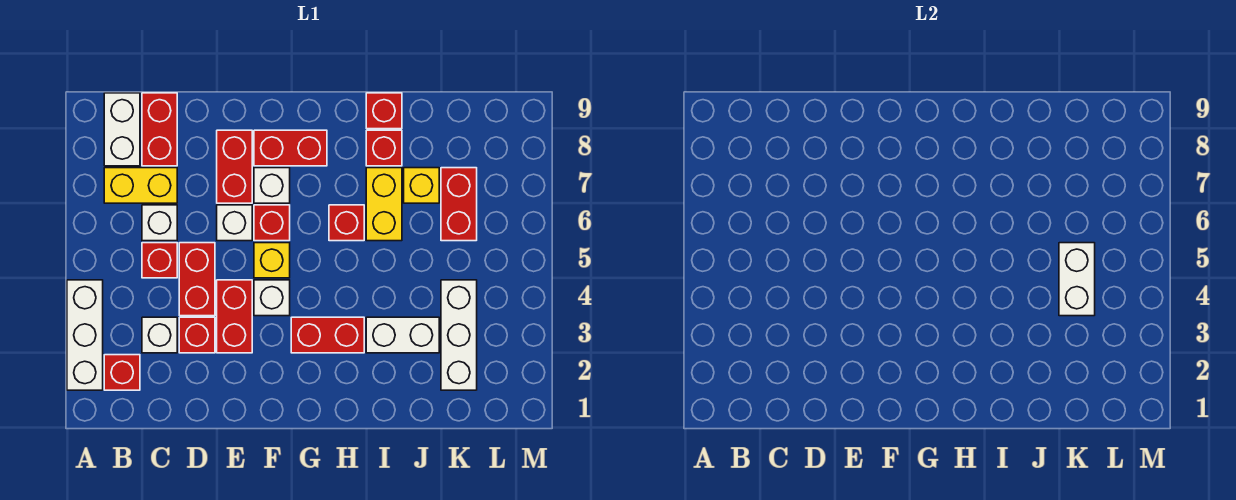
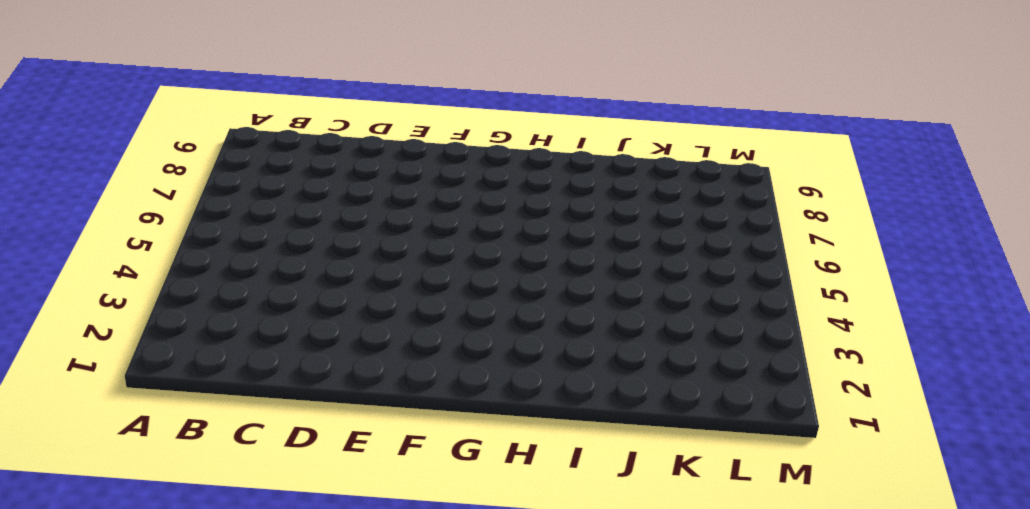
none -> white 1x3 brick [67,280,103,390]
none -> red 1x1 brick [104,355,140,390]
none -> yellow 1x2 brick [104,168,177,203]

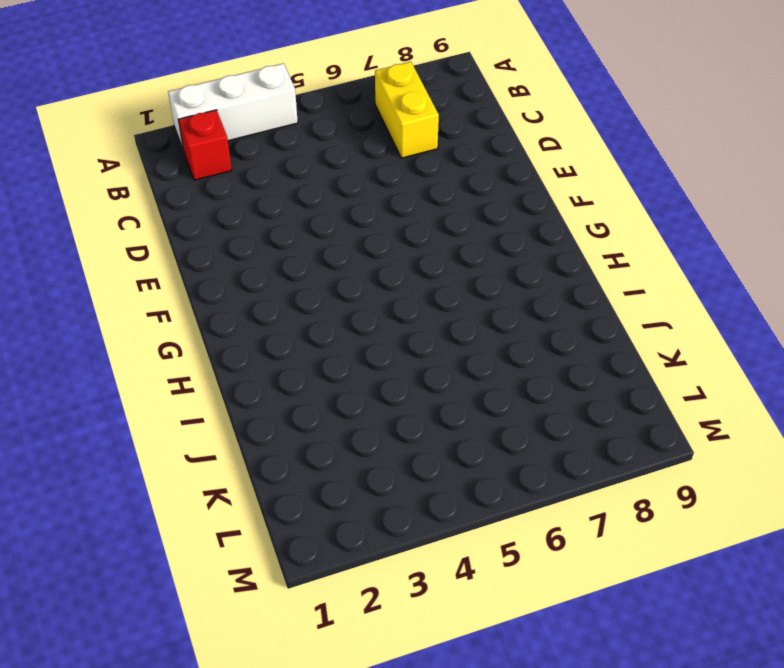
none -> white 1x2 brick [104,93,140,166]
none -> white 1x1 brick [142,317,177,353]
none -> red 1x1 brick [142,243,177,278]

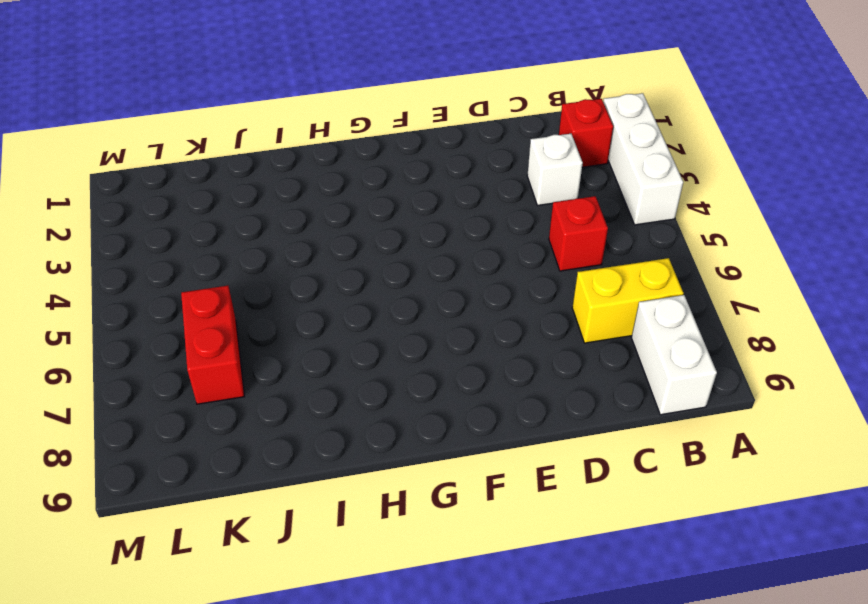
none -> white 1x1 brick [142,205,177,241]
none -> red 1x2 brick [142,93,177,166]
none -> red 1x1 brick [179,317,215,353]

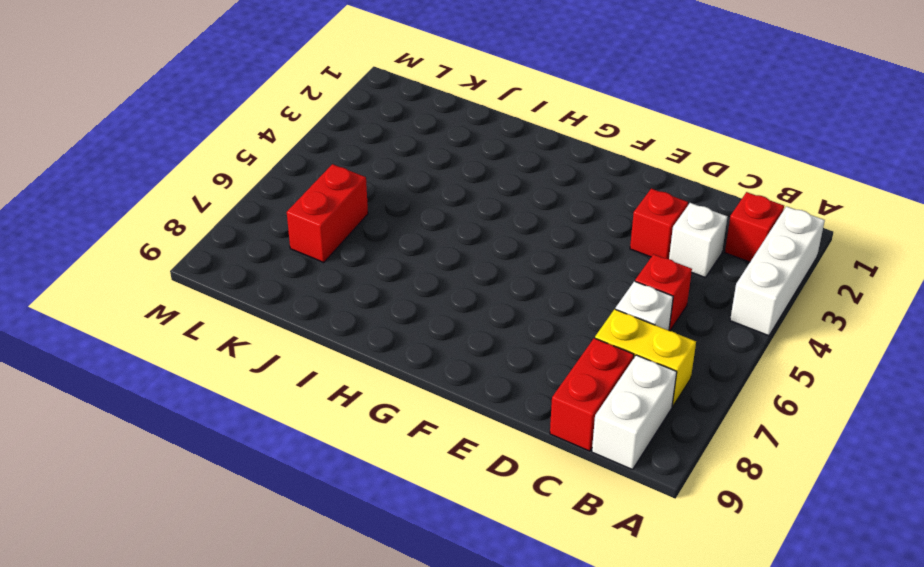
none -> red 1x2 brick [179,243,215,316]
none -> red 1x2 brick [217,280,252,353]
none -> white 1x1 brick [217,205,252,241]

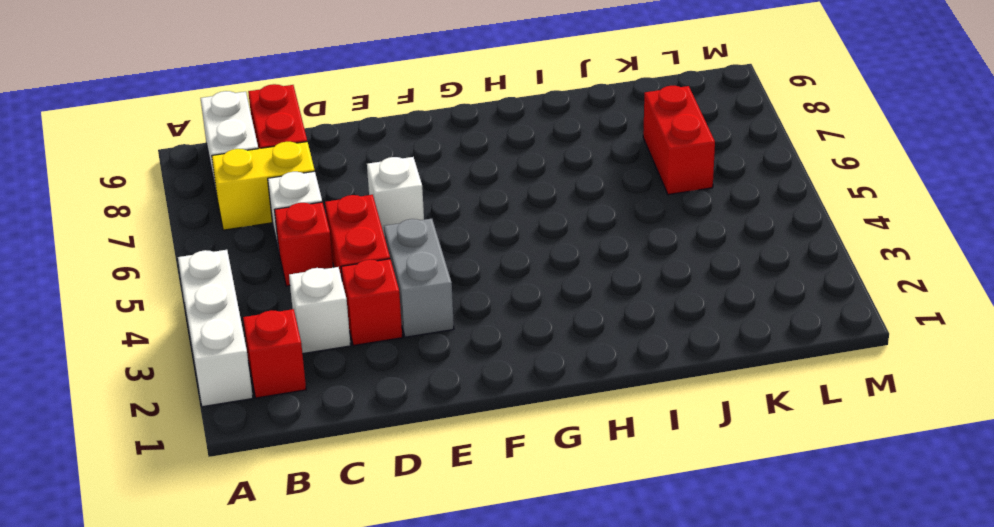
grey 1x2 brick [384,219,454,337] -> red 1x2 brick [217,280,252,353]
none -> red 1x2 brick [217,130,252,203]
none -> white 1x1 brick [254,280,290,316]
none -> yellow 1x1 brick [254,243,290,278]

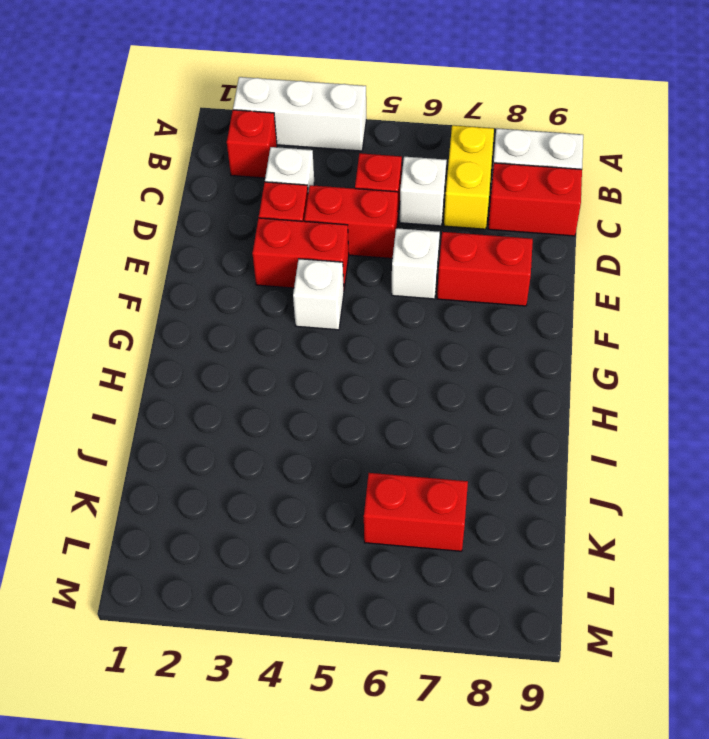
none -> yellow 1x1 brick [254,243,290,278]
none -> red 1x1 brick [254,205,290,241]
none -> white 1x1 brick [254,168,290,203]

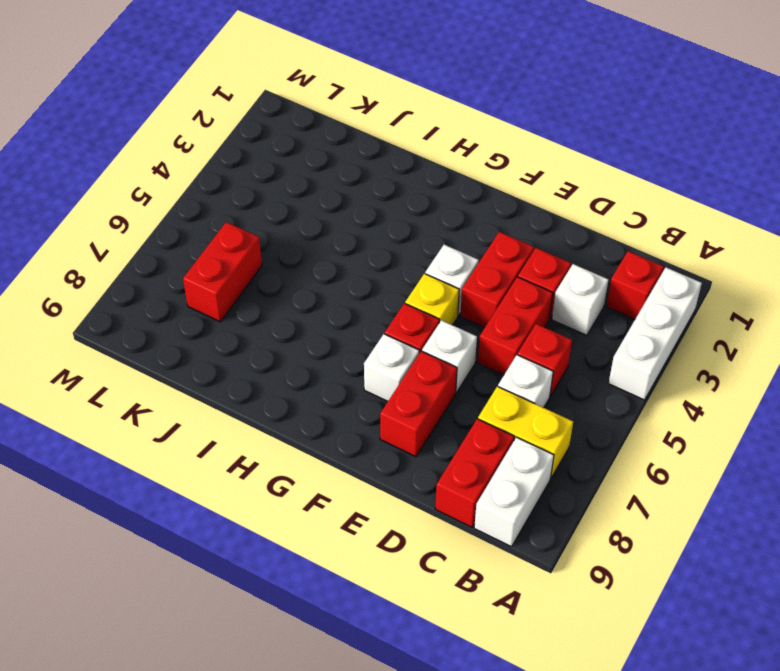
none -> red 1x2 brick [254,130,327,166]
none -> red 1x2 brick [291,317,364,353]
none -> red 1x1 brick [329,205,364,241]

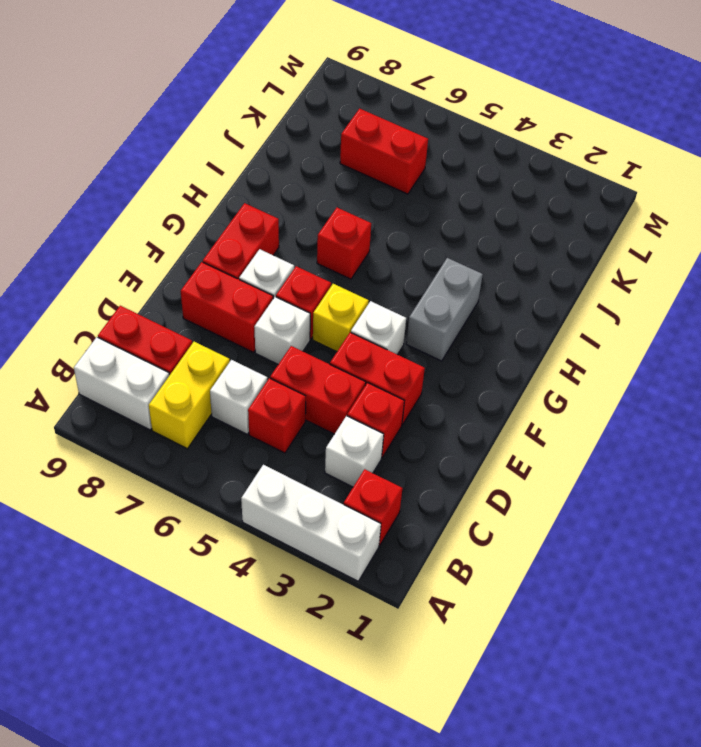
grey 1x2 brick [406,258,483,361] -> red 1x2 brick [291,317,364,353]
none -> white 1x2 brick [366,317,439,353]
none -> yellow 1x2 brick [366,168,402,241]
none -> red 1x1 brick [366,130,402,166]

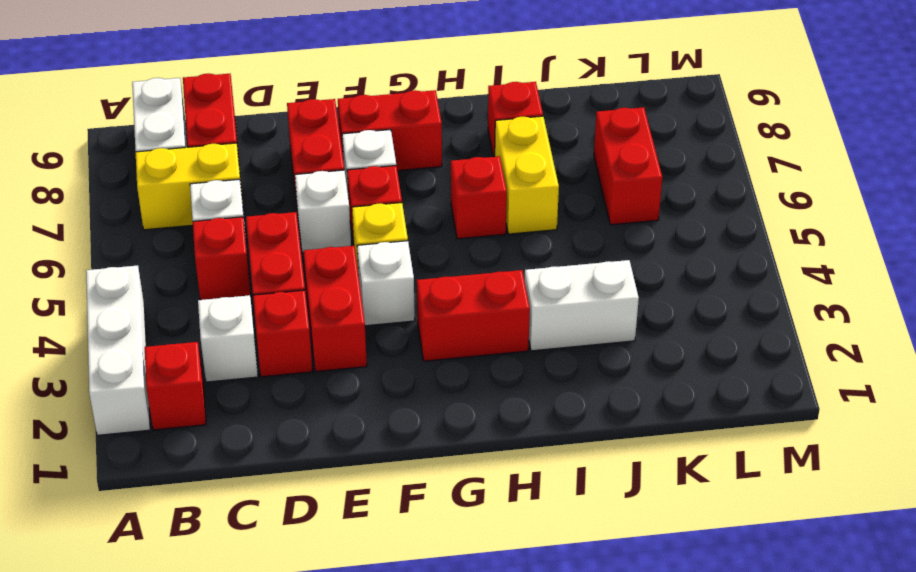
none -> red 1x1 brick [366,93,402,129]
none -> yellow 1x1 brick [404,168,439,203]
none -> white 1x3 brick [441,280,477,390]

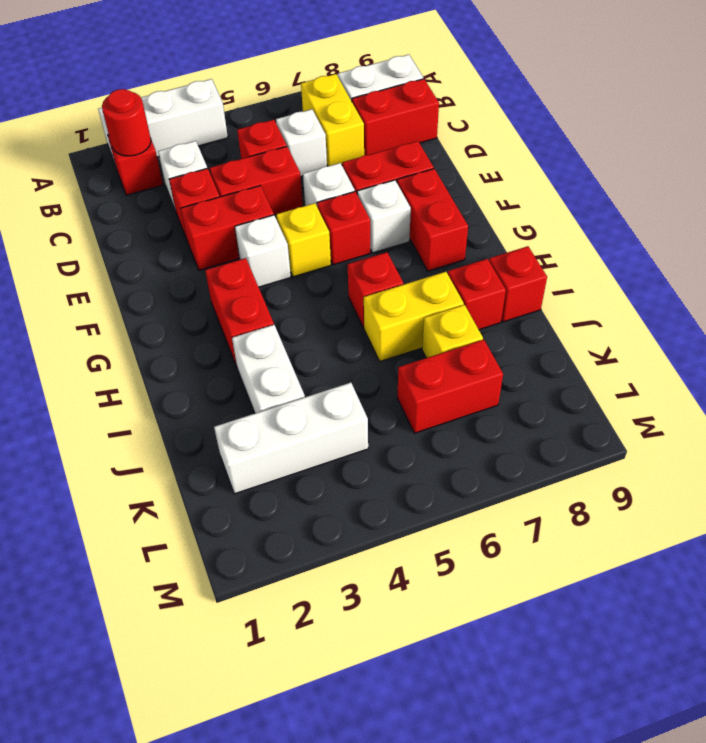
red 1x1 round brick [102,89,151,156] -> none
none -> white 1x2 brick [1059,243,1095,316]

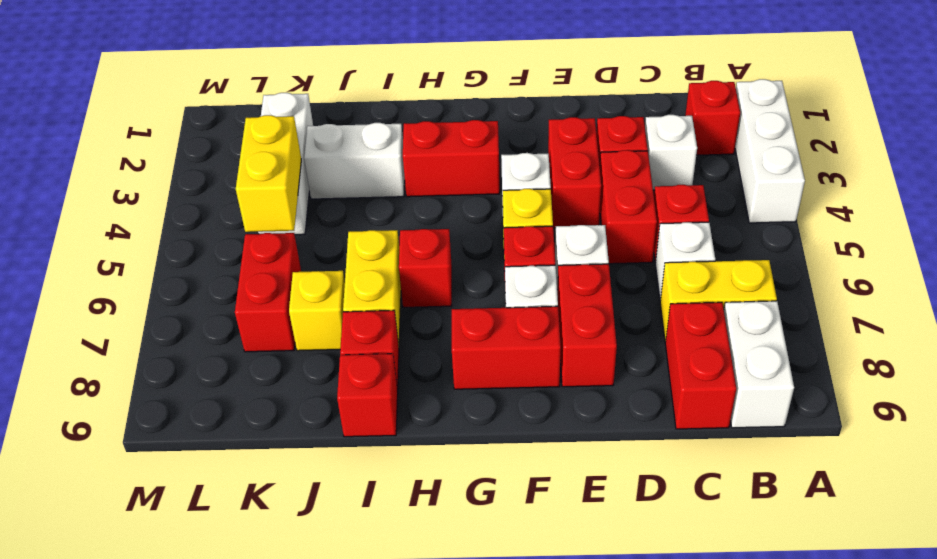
yellow 1x2 brick [236,115,301,232] -> white 1x2 brick [1059,243,1095,316]

